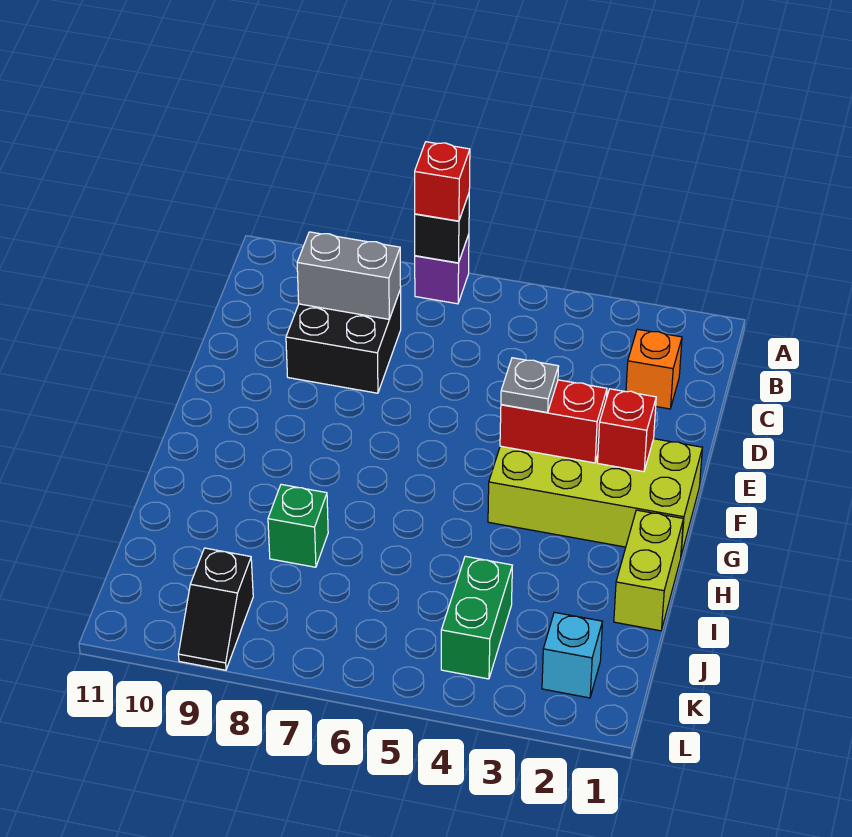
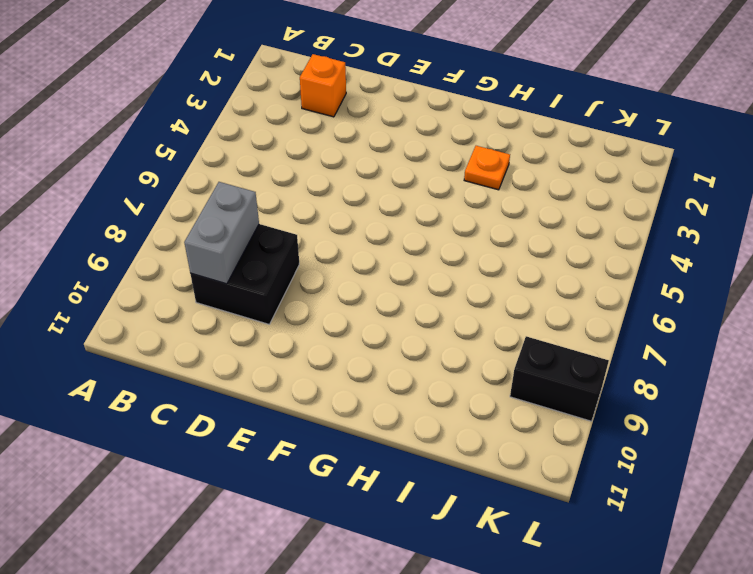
orange 1x1 plate [464,146,510,190] -> none
black 1x2 brick [510,336,609,421] -> black 1x2 slope [178,548,253,670]
none -> purple 1x1 brick [415,235,469,304]
none -> lime 2x4 brick [488,439,702,555]
none -> lime 1x2 brick [614,510,683,631]

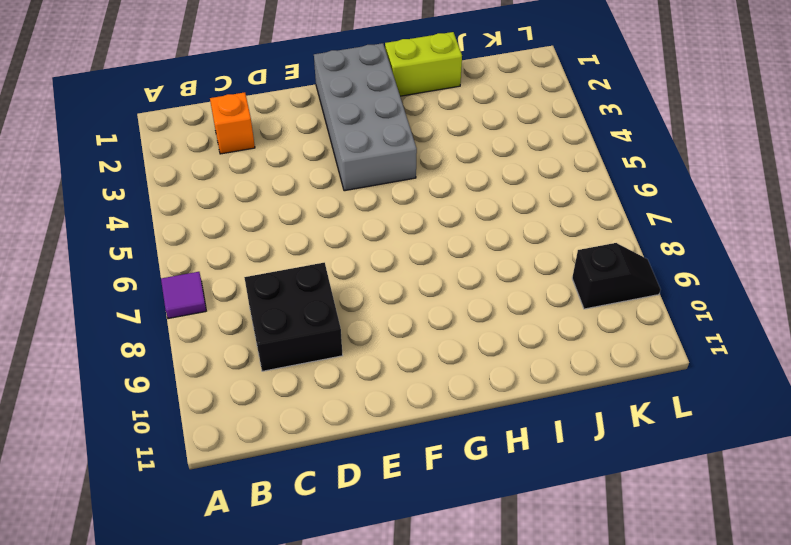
purple 1x1 tile [161,272,206,319] -> purple 1x1 brick [415,235,469,304]
grey 2x4 brick [314,43,417,191] -> lime 2x4 brick [488,439,702,555]
none -> green 1x1 brick [268,484,328,567]
none -> green 1x2 brick [441,556,512,679]
none -> cyan 1x1 brick [542,612,602,698]

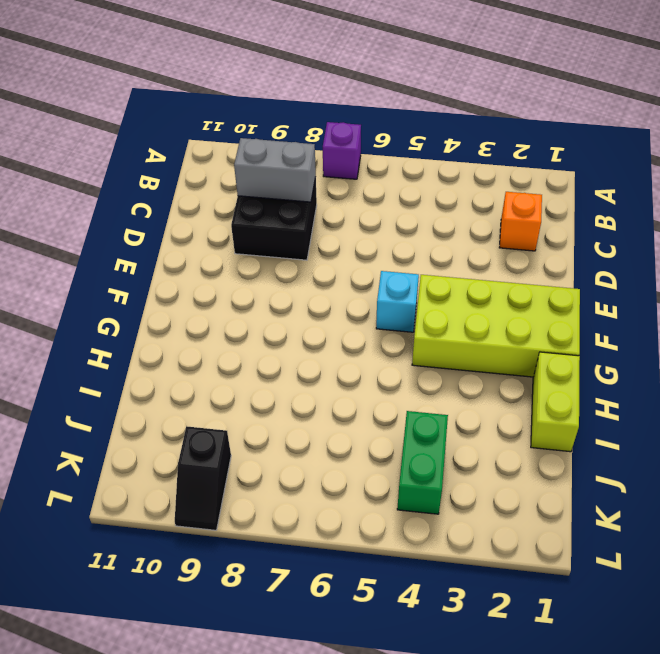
cyan 1x1 brick [376,271,419,332] -> cyan 1x1 brick moved to [542,612,602,698]
none -> green 1x1 brick [268,484,328,567]
none -> black 1x1 brick [415,194,469,263]
none -> red 1x1 brick [598,389,656,472]

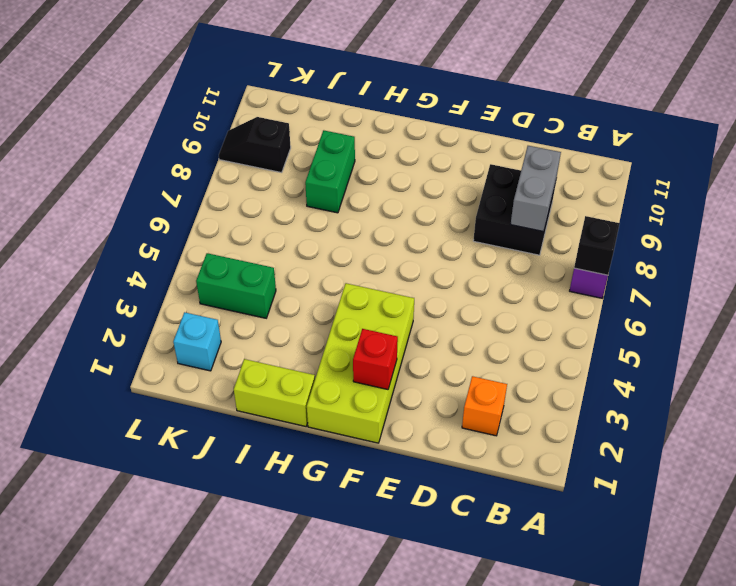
green 1x2 brick [305,130,355,213] -> green 1x1 brick [268,484,328,567]
none -> red 1x2 brick [500,380,607,463]
none -> red 1x1 brick [415,142,470,221]
none -> grey 1x1 plate [501,358,559,413]

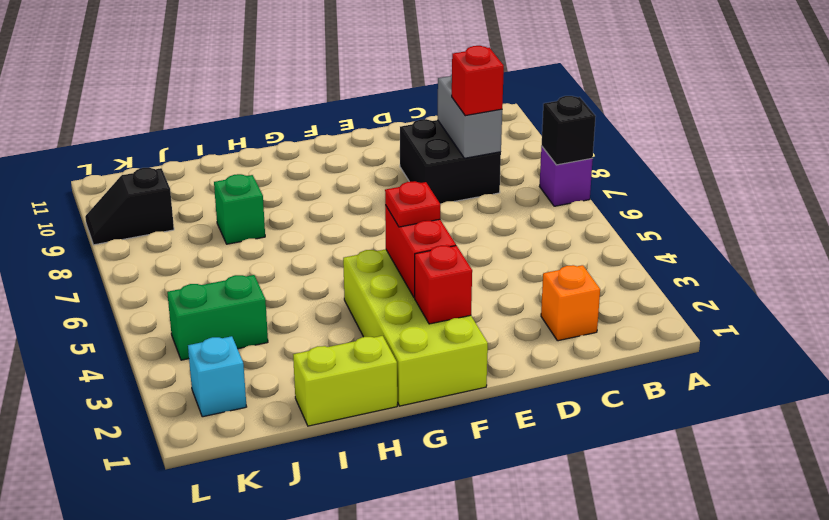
red 1x1 brick [452,46,504,116] -> red 1x1 brick moved to [415,142,470,221]
red 1x1 plate [385,181,440,227] -> grey 1x1 plate [501,358,559,413]

